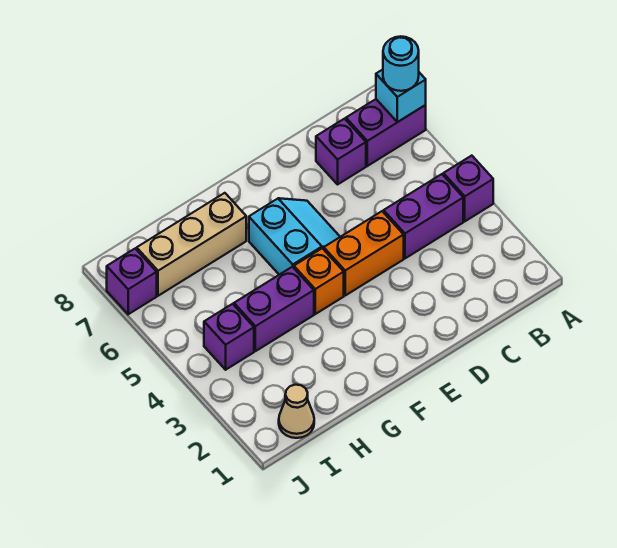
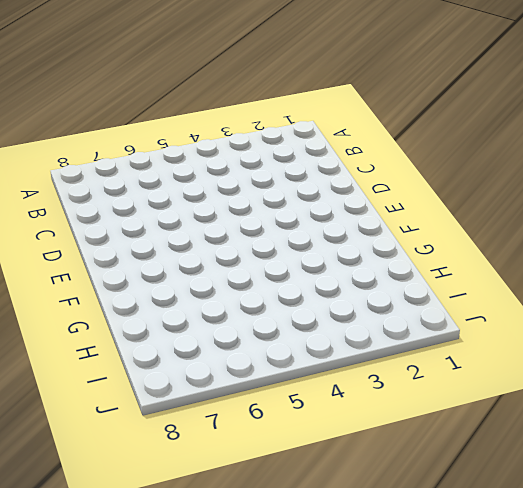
none -> purple 1x1 brick [443,156,493,221]
none -> purple 1x2 brick [346,99,426,166]
none -> purple 1x2 brick [384,174,463,258]

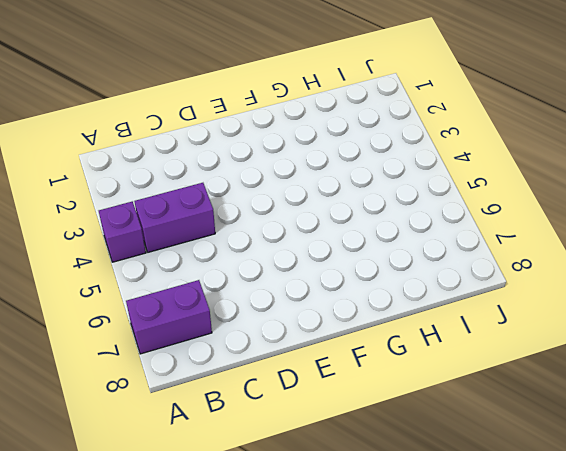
none -> purple 1x1 brick [316,119,366,184]
none -> orange 1x2 brick [324,211,404,295]
none -> cyan 2x2 slope [249,198,340,275]

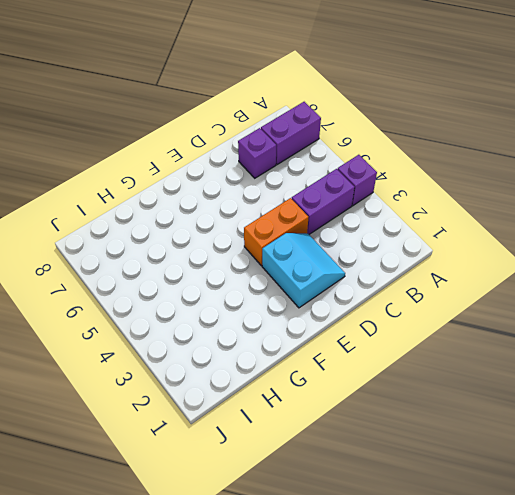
cyan 2x2 slope [262,233,345,308] -> cyan 2x2 slope moved to [249,198,340,275]
none -> orange 1x1 brick [294,248,344,314]
none -> purple 1x2 brick [234,267,314,351]
none -> tan 1x3 brick [137,193,246,296]

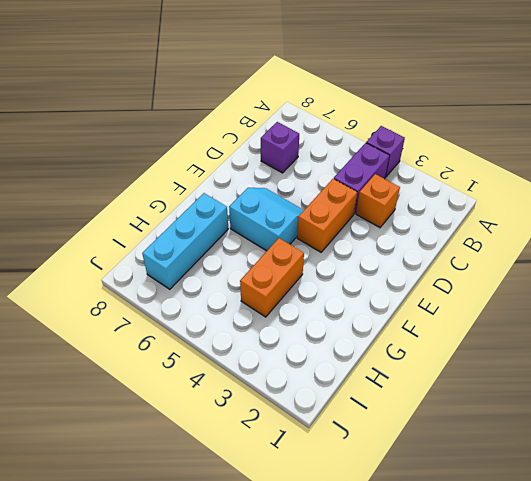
orange 1x1 brick [356,174,400,228] -> orange 1x1 brick moved to [294,248,344,314]
orange 1x2 brick [240,238,304,317] -> purple 1x2 brick [234,267,314,351]
cyan 1x3 brick [142,193,228,289] -> tan 1x3 brick [137,193,246,296]
none -> purple 1x2 brick [346,99,426,166]
none -> tan 1x1 cone [279,385,314,438]
none -> purple 1x1 brick [204,304,254,370]

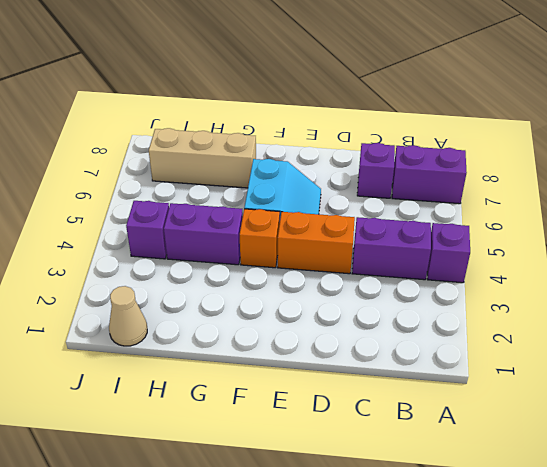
none -> purple 1x1 brick [107,249,157,314]
none -> cyan 1x1 brick [376,70,426,122]
none -> cyan 1x1 round brick [383,36,419,91]

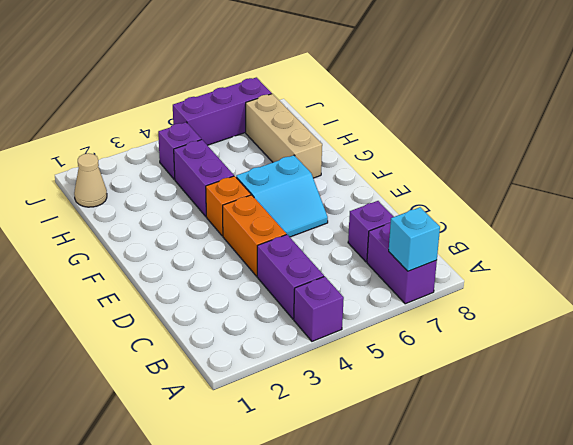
purple 1x3 brick [173,77,272,145] -> purple 1x1 brick [107,249,157,314]
none -> cyan 1x1 round brick [383,36,419,91]

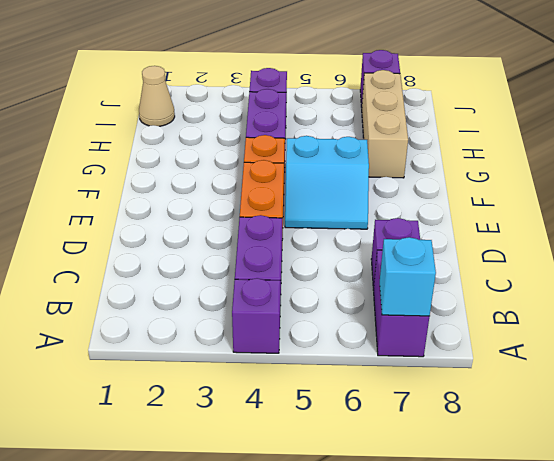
none -> cyan 1x1 round brick [383,36,419,91]

